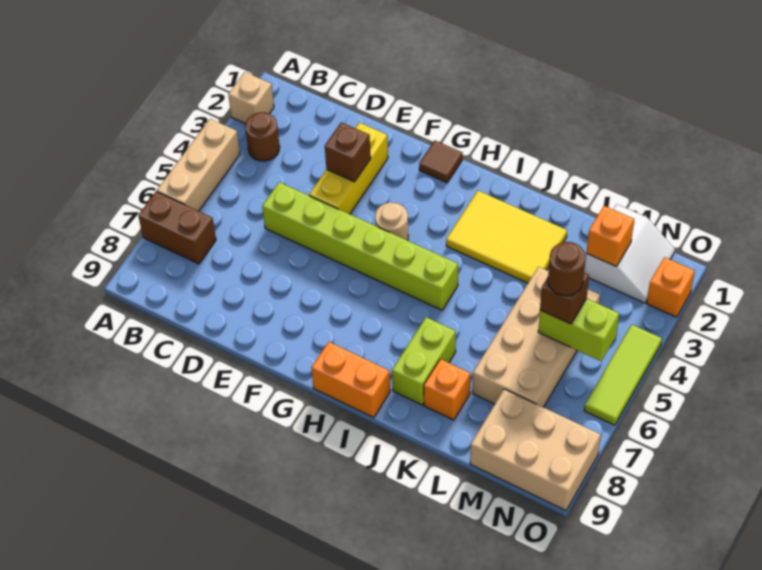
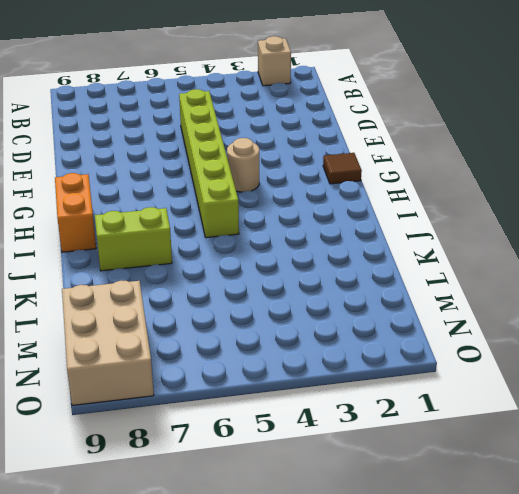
none -> tan 1x3 brick [157,119,240,211]
none -> brown 1x2 brick [138,192,216,264]
none -> brown 1x1 round brick [245,112,280,161]

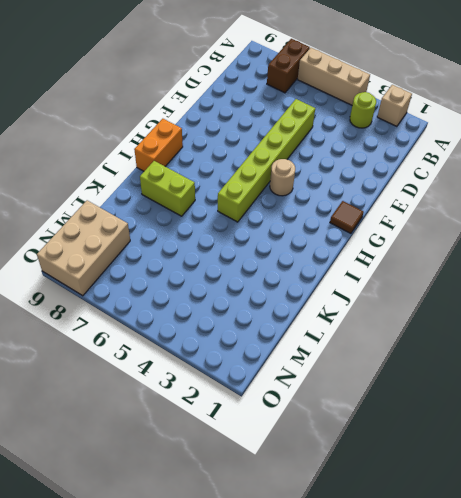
lime 1x1 round brick [350,92,376,128] -> brown 1x1 round brick [245,112,280,161]
none -> yellow 1x3 brick [309,123,388,214]
none -> yellow 2x3 tile [446,191,567,283]
none -> orange 1x1 brick [424,359,471,420]

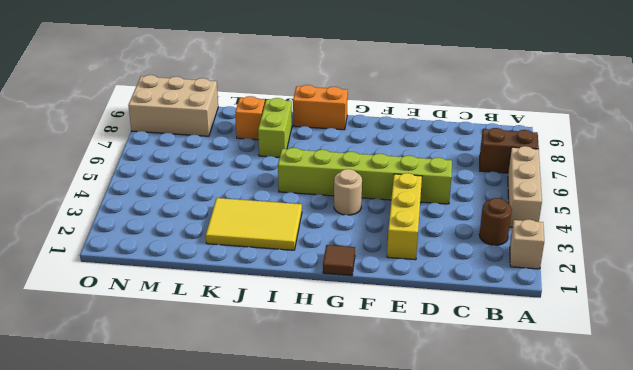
none -> tan 2x4 brick [472,267,600,407]
none -> white 2x2 slope [584,204,675,303]
none -> orange 1x1 brick [647,257,695,317]

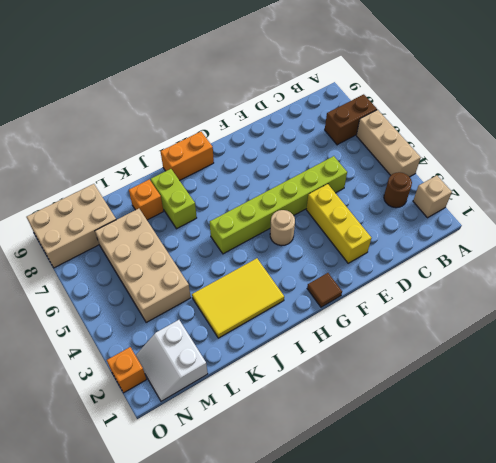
none -> lime 1x3 tile [584,325,662,425]
none -> brown 1x1 brick [325,122,371,182]
none -> orange 1x1 brick [586,206,634,267]

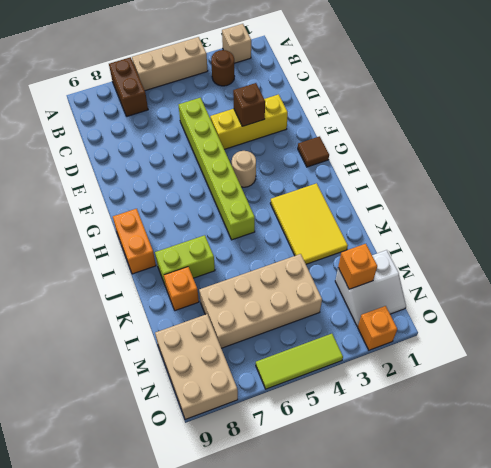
none -> lime 1x2 brick [538,299,619,361]
none -> brown 1x1 brick [540,273,589,324]
none -> brown 1x1 round brick [548,242,585,296]

